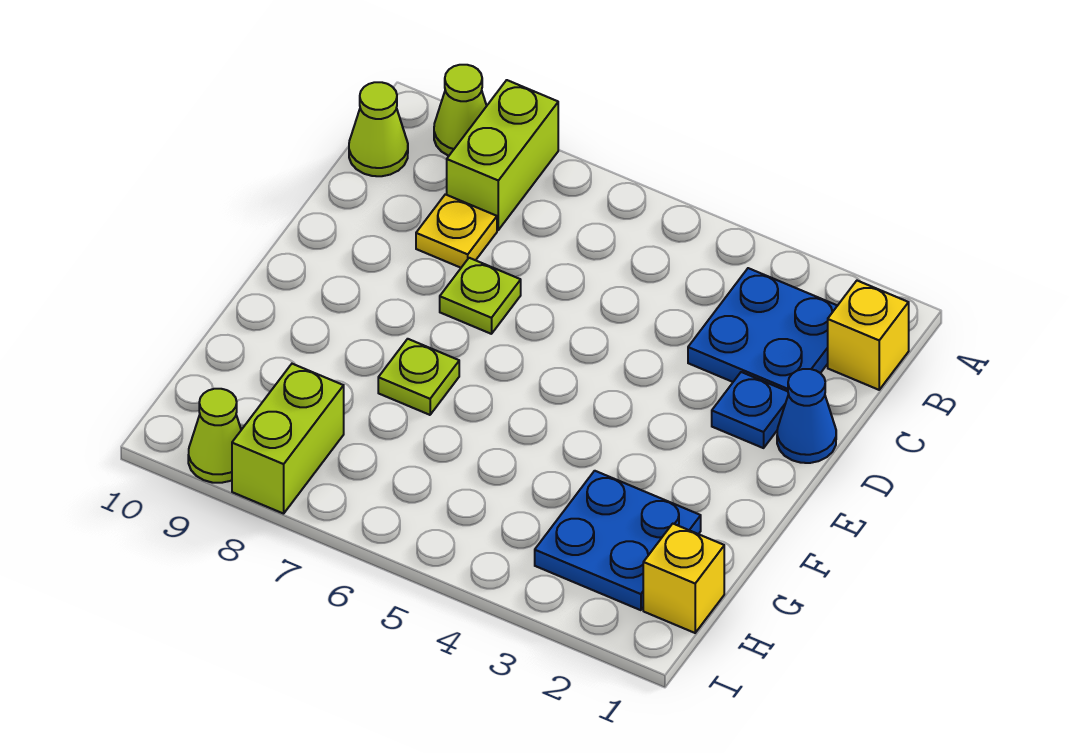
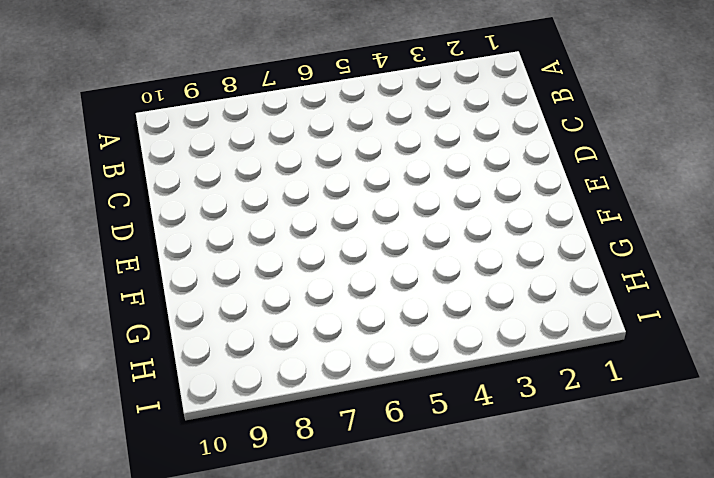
none -> lime 1x2 brick [447,80,558,230]
none -> lime 1x1 cone [434,65,487,156]
none -> yellow 1x1 brick [828,281,909,390]

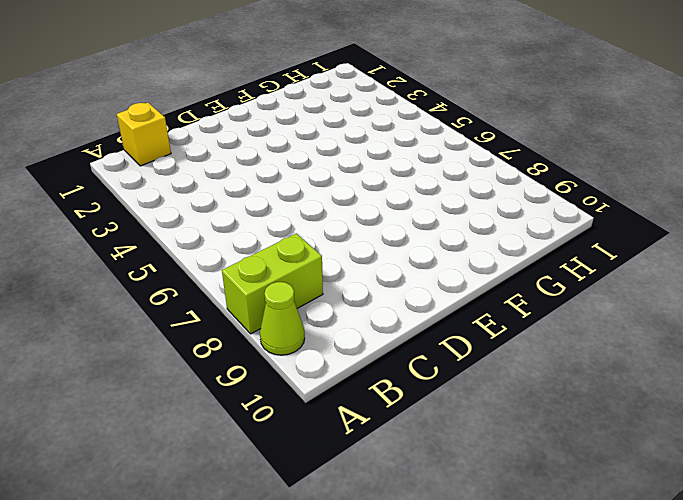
none -> blue 2x2 plate [688,268,837,391]
none -> lime 1x1 cone [349,82,408,176]
none -> yellow 1x1 plate [416,194,497,268]

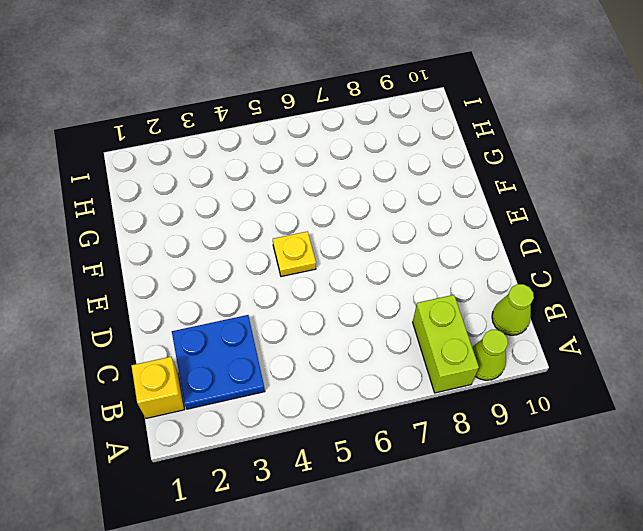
yellow 1x1 plate [273,231,316,277] -> yellow 1x1 plate moved to [416,194,497,268]
none -> blue 1x1 cone [777,369,836,463]
none -> blue 1x1 plate [712,372,789,448]
none -> lime 1x1 plate [440,258,521,334]

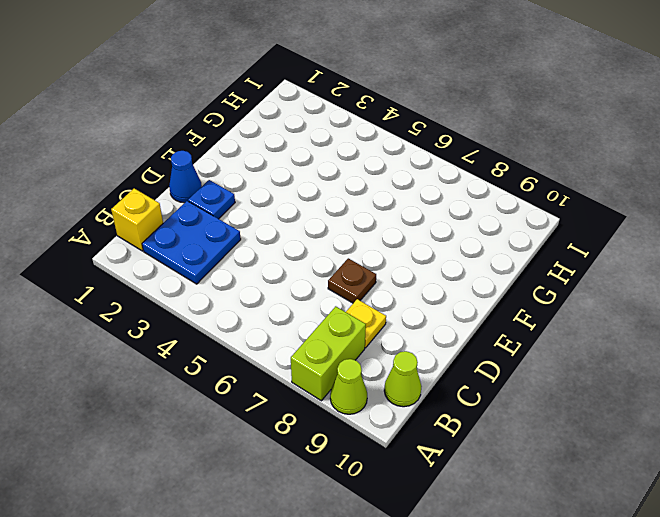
brown 1x1 plate [328,258,376,303] -> lime 1x1 plate [440,258,521,334]
none -> lime 1x1 plate [378,339,459,415]
none -> blue 2x2 plate [535,471,701,610]
none -> yellow 1x1 brick [643,524,724,633]

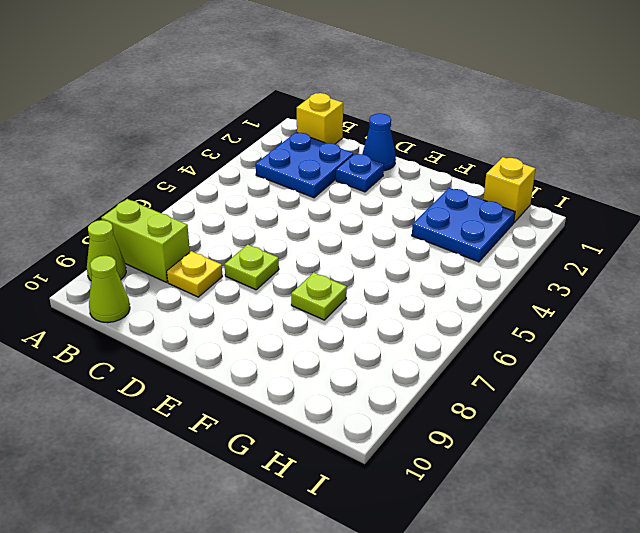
none -> lime 1x2 brick [232,364,344,514]
none -> lime 1x1 cone [188,389,241,483]

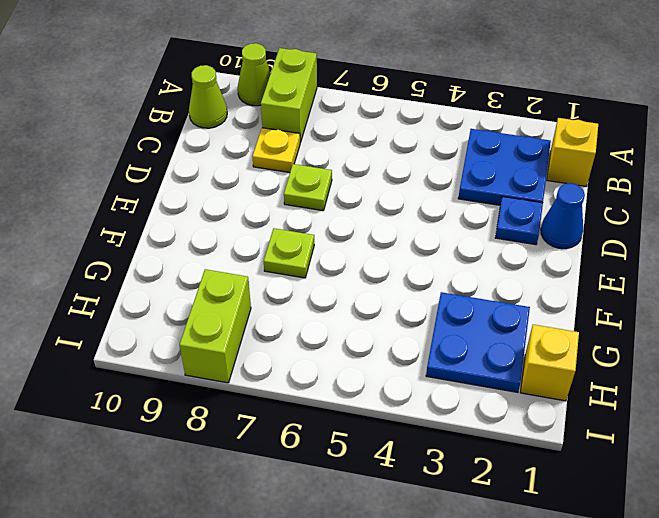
none -> lime 1x1 cone [188,389,241,483]

